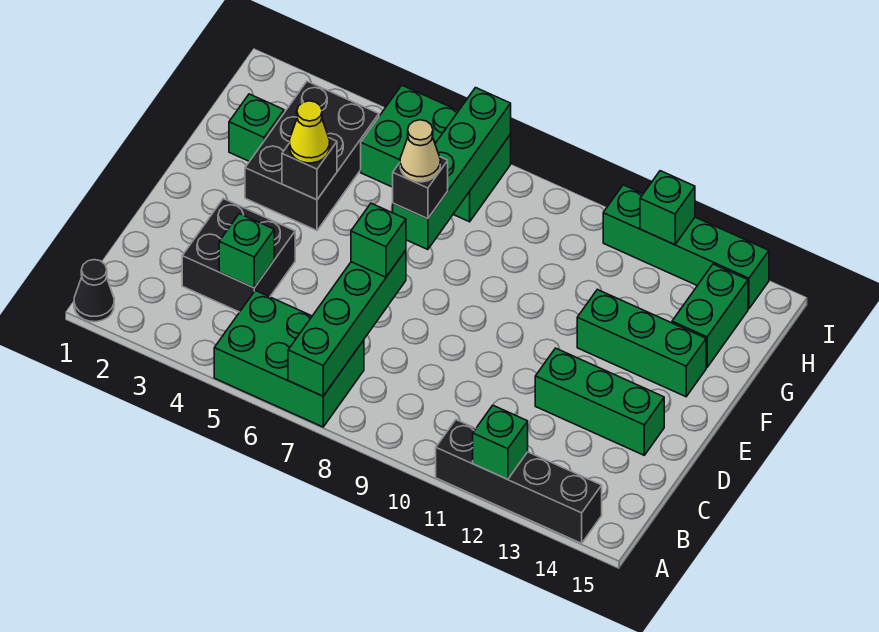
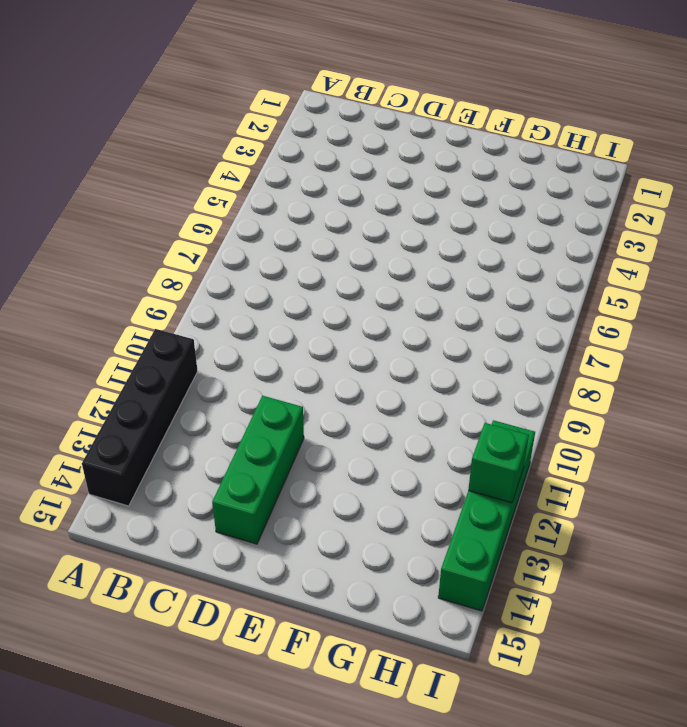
none -> black 1x1 cone [74,260,114,322]
none -> green 2x3 brick [214,291,364,427]
none -> black 2x2 brick [182,199,295,312]

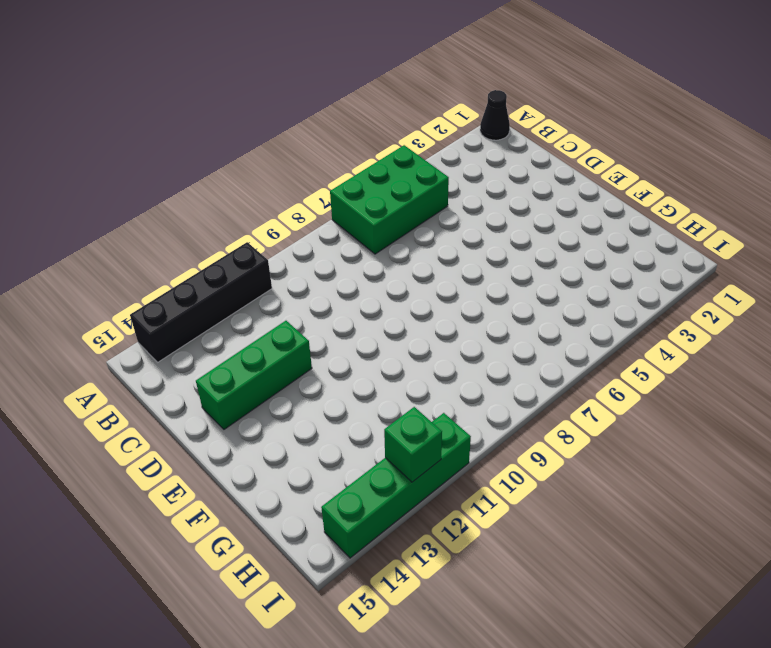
none -> black 2x2 brick [182,199,295,312]
none -> black 2x3 brick [245,81,379,230]
none -> green 1x3 brick [577,289,706,397]

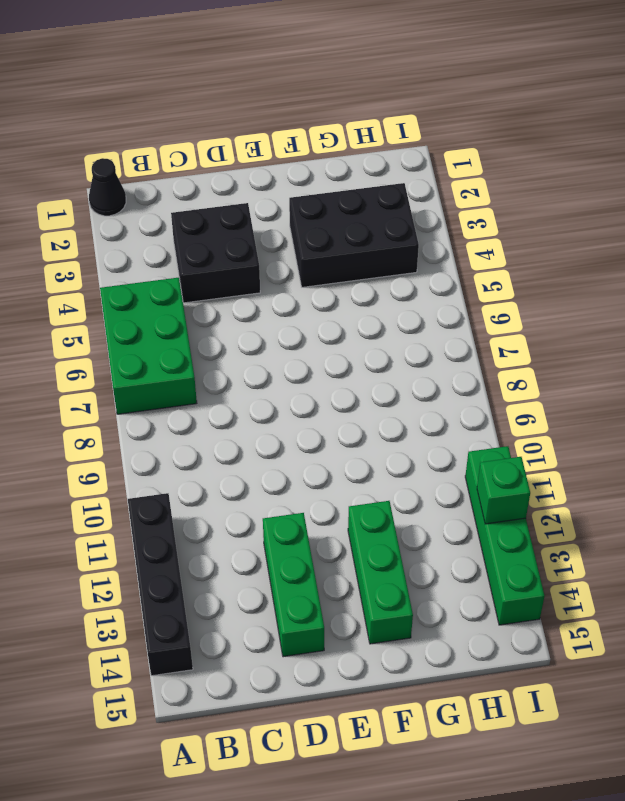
none -> green 1x1 brick [229,94,284,161]
none -> green 1x2 brick [672,264,748,367]
none -> green 2x3 brick [361,85,511,222]

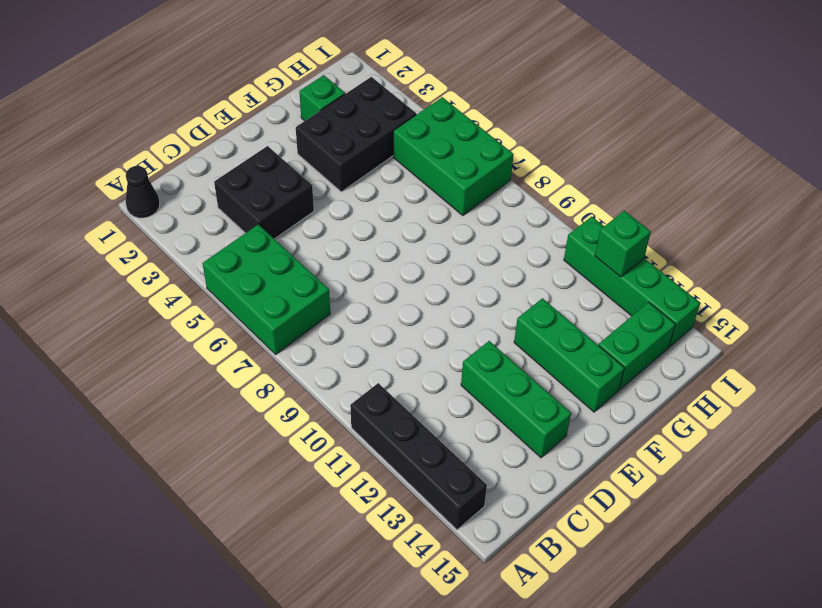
none -> green 1x4 brick [288,250,406,396]
none -> green 1x1 brick [473,405,528,479]
none -> green 1x1 brick [219,214,274,288]

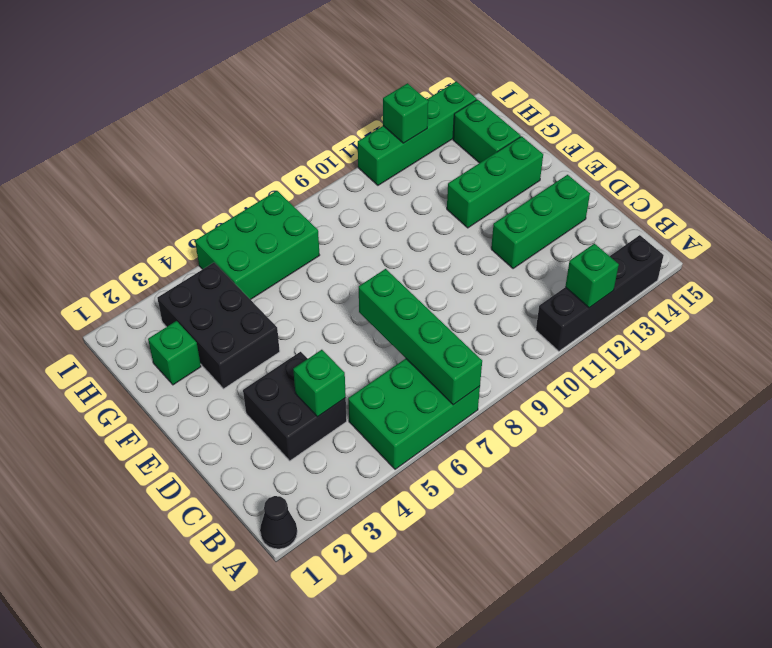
none -> black 1x1 brick [282,138,337,200]
none -> green 1x4 brick [393,88,511,250]
none -> green 1x1 brick [351,203,406,277]

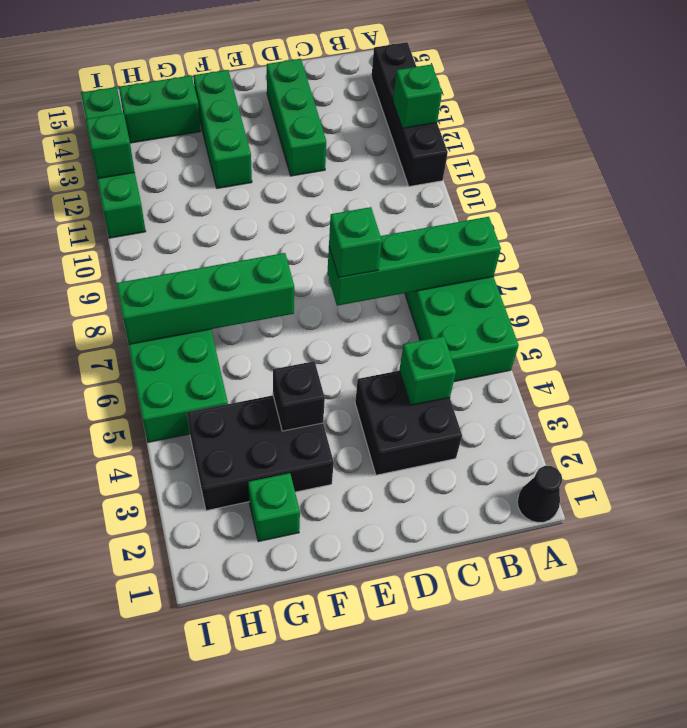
none -> yellow 1x1 cone [289,101,330,163]
none -> black 1x1 brick [393,157,448,219]
none -> tan 1x1 cone [400,120,440,182]

